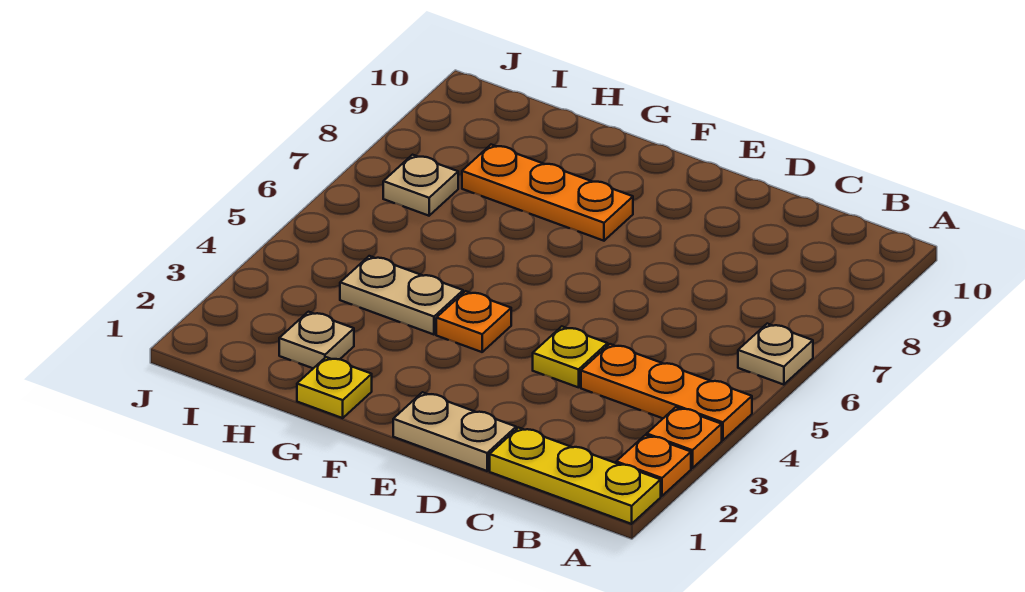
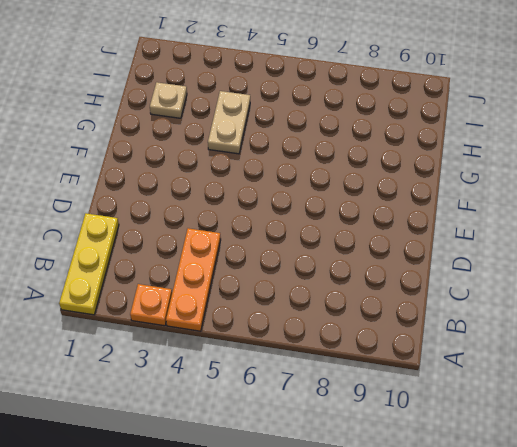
none -> orange 1x1 plate [616,435,691,496]
none -> tan 1x1 plate [738,324,813,385]
none -> tan 1x2 plate [393,392,516,471]

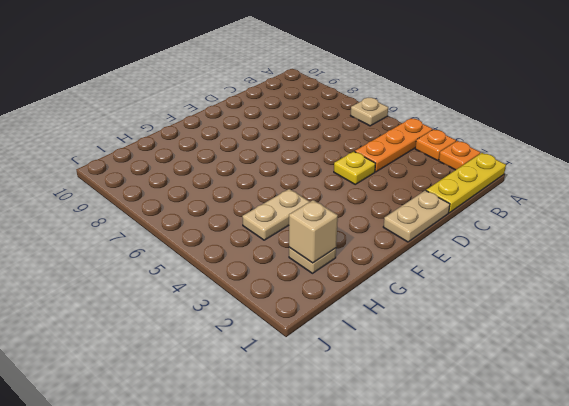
tan 1x1 brick [289,200,338,263] -> none
none -> orange 1x1 plate [436,291,511,352]
none -> orange 1x3 plate [462,145,633,241]
none -> yellow 1x1 plate [297,357,372,418]

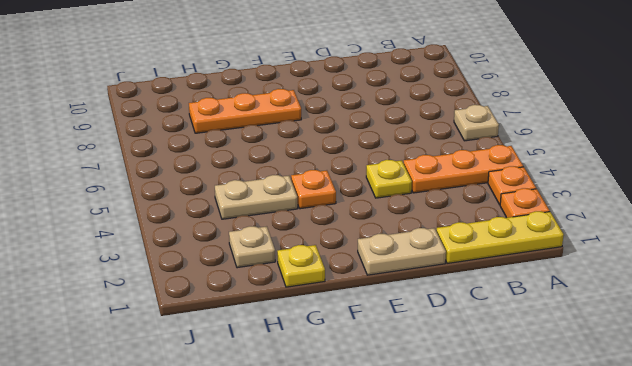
none -> tan 1x1 plate [383,155,458,216]

